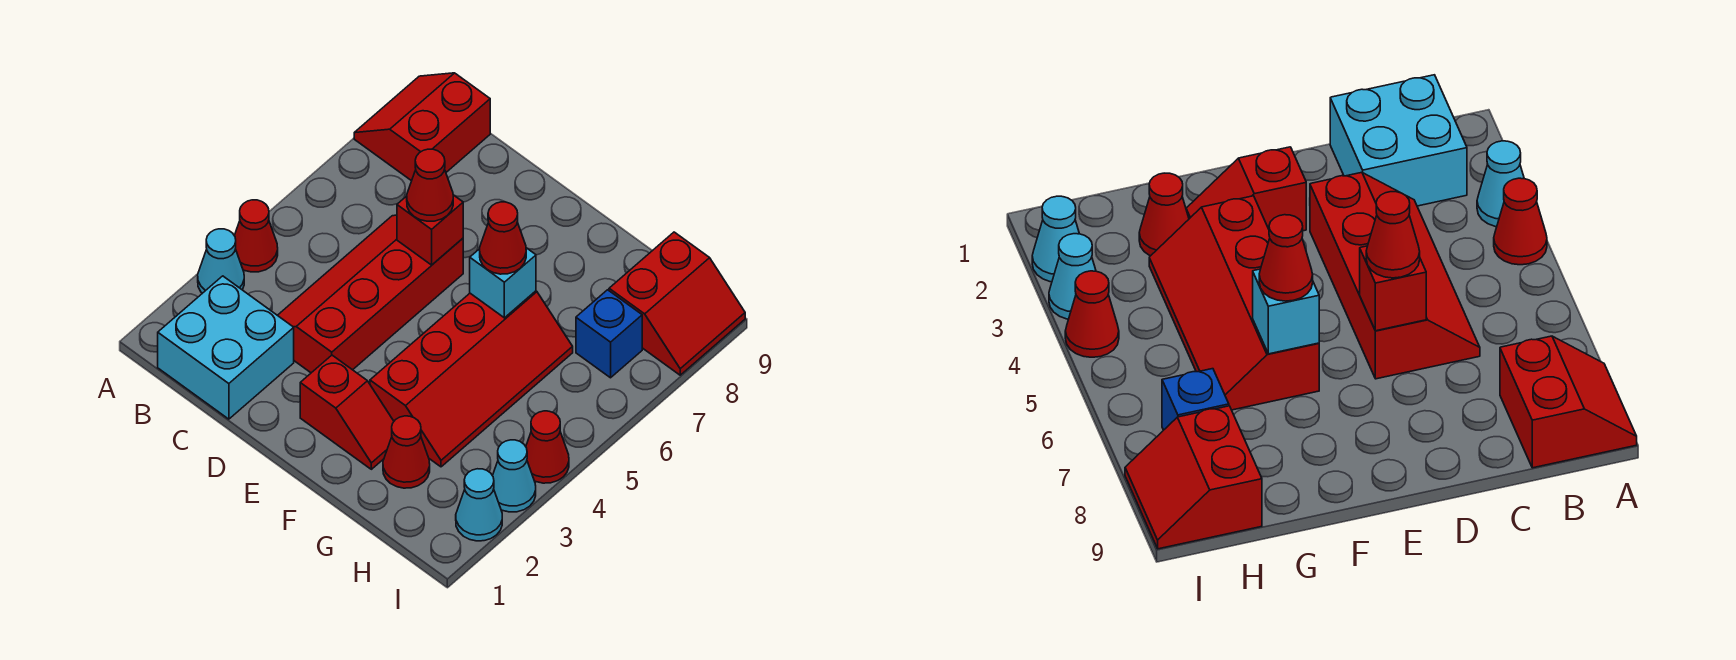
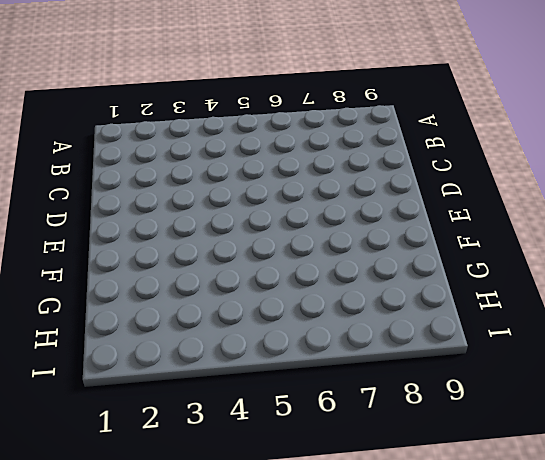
none -> cyan 1x1 cone [198,229,244,293]
none -> red 1x1 cone [234,200,278,272]
none -> red 2x2 slope [354,73,490,181]

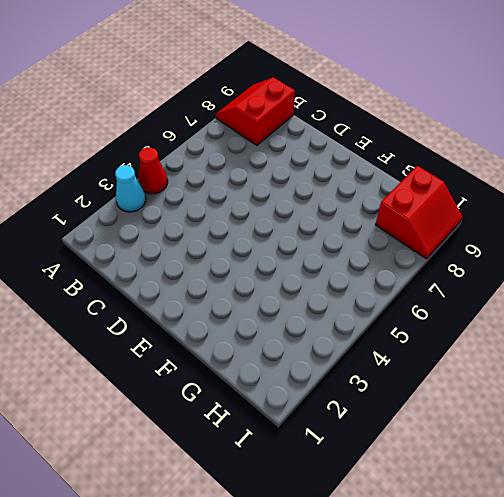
none -> cyan 2x2 brick [158,276,294,419]
none -> red 2x4 slope [278,215,463,373]
none -> red 1x2 slope [300,355,394,469]

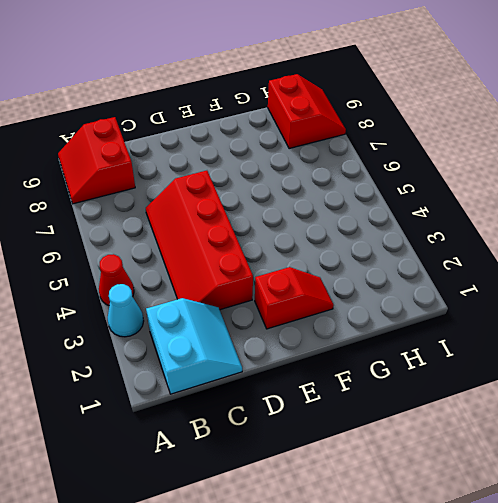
cyan 2x2 slope [146,298,242,394] -> cyan 2x2 brick [158,276,294,419]
none -> red 2x4 slope [370,291,573,467]
none -> red 1x1 cone [383,416,430,488]
none -> blue 1x1 brick [576,290,642,378]

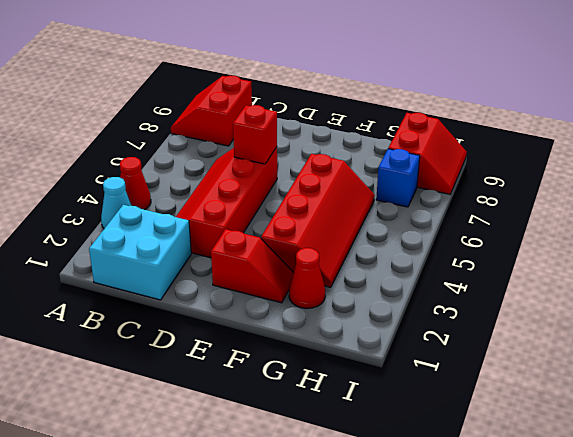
none -> cyan 1x1 cone [456,469,502,541]
none -> cyan 1x1 cone [493,440,536,512]
none -> red 1x1 cone [526,411,569,483]

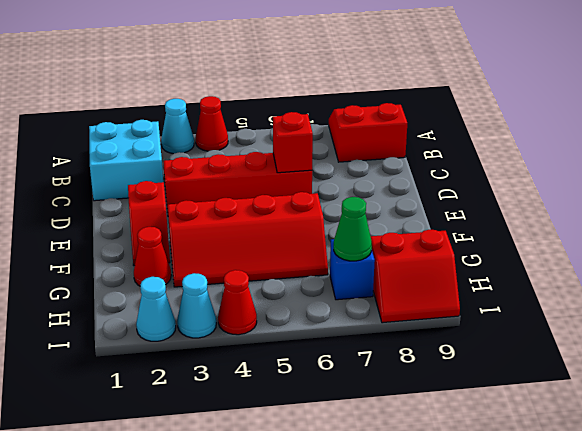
green 1x1 cone [334,197,372,261] -> none
none -> cyan 1x1 brick [470,248,536,318]
none -> red 1x1 cone [407,149,453,221]
none -> red 1x1 cone [480,202,526,274]

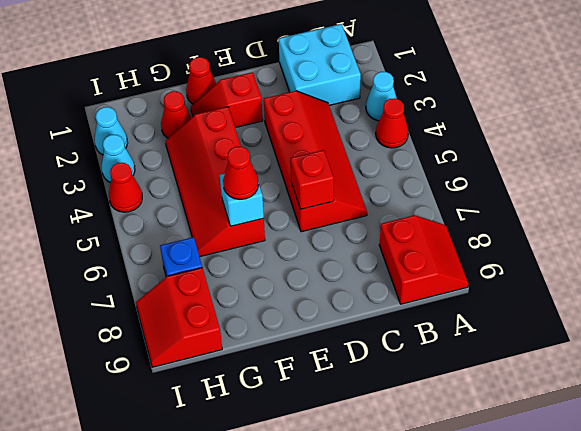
red 1x1 cone [186,57,216,104] -> red 1x1 cone moved to [407,149,453,221]

